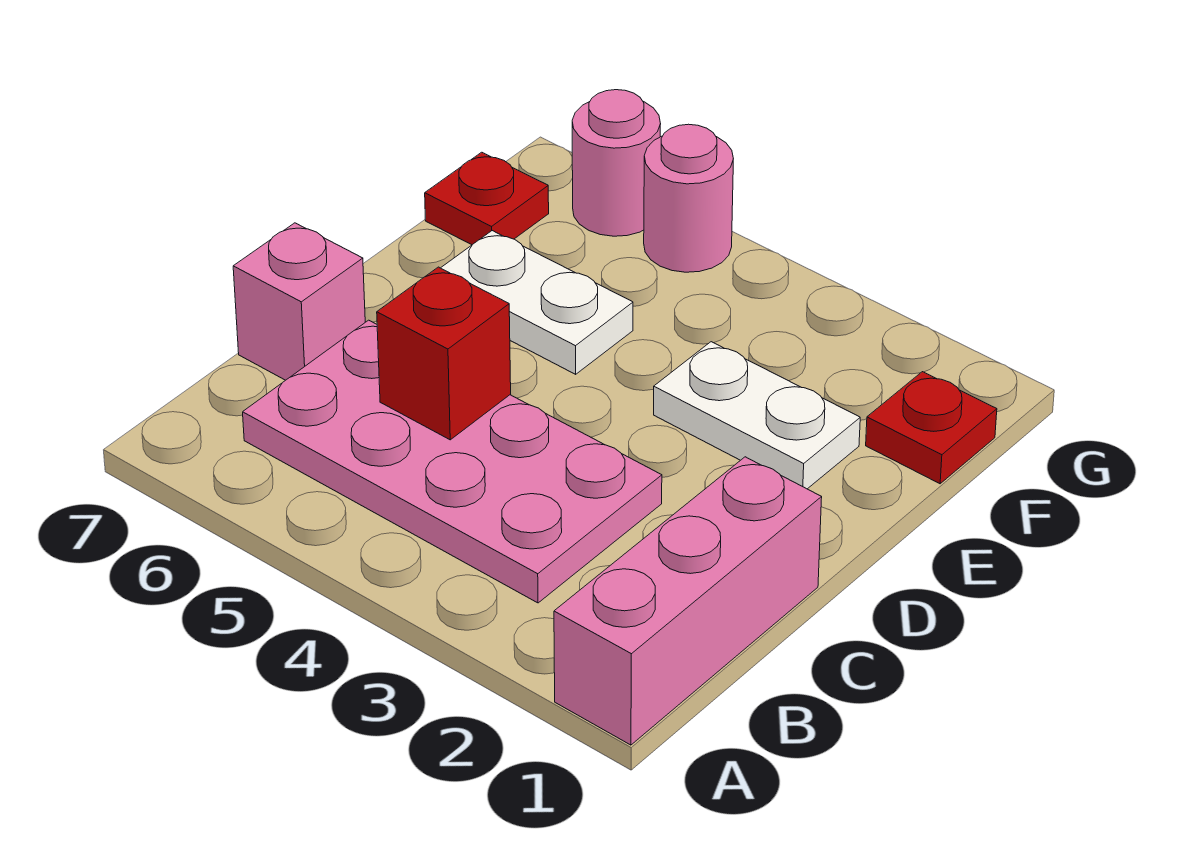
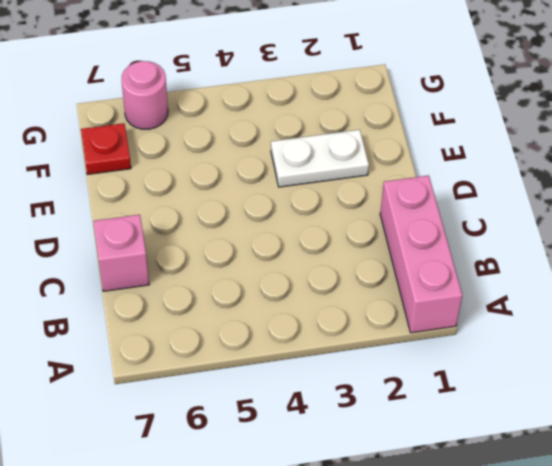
none -> pink 2x4 plate [243,320,662,603]
none -> white 1x2 plate [441,231,633,374]

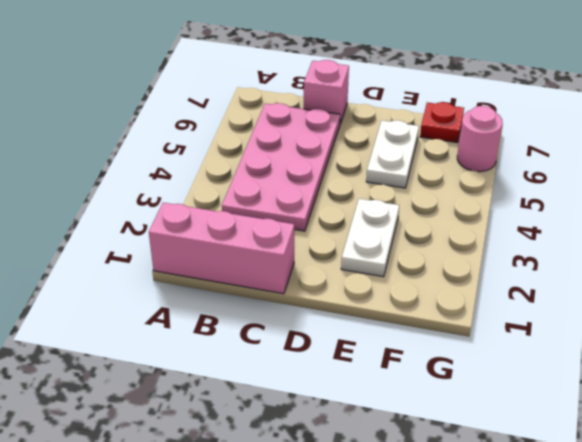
none -> red 1x1 plate [866,372,997,484]
none -> pink 1x1 round brick [644,124,733,272]

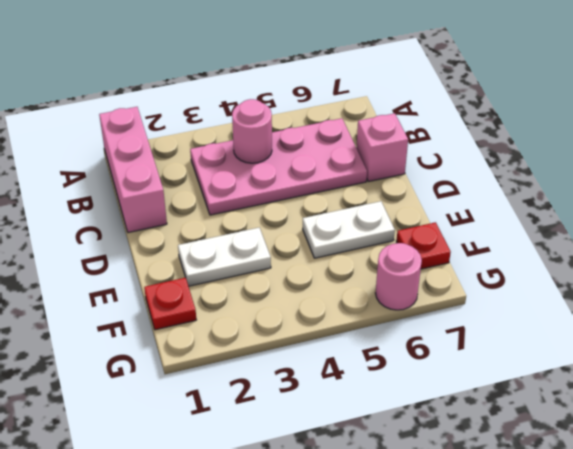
pink 1x1 round brick [232,99,272,163] -> pink 1x1 round brick moved to [644,124,733,272]
none -> red 1x1 brick [377,267,511,440]

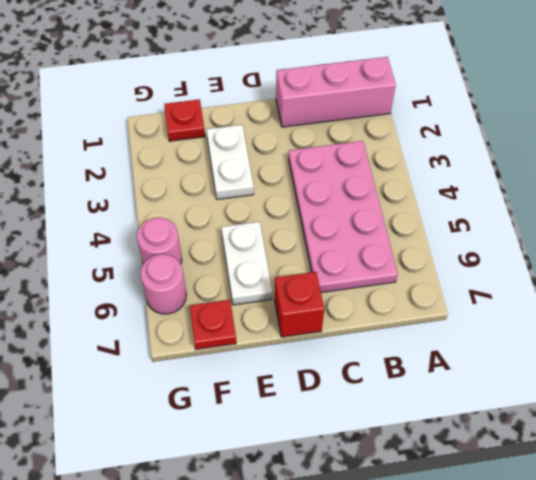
red 1x1 brick [275,272,324,337] -> red 1x1 brick moved to [377,267,511,440]
none -> pink 1x1 brick [233,223,365,380]

